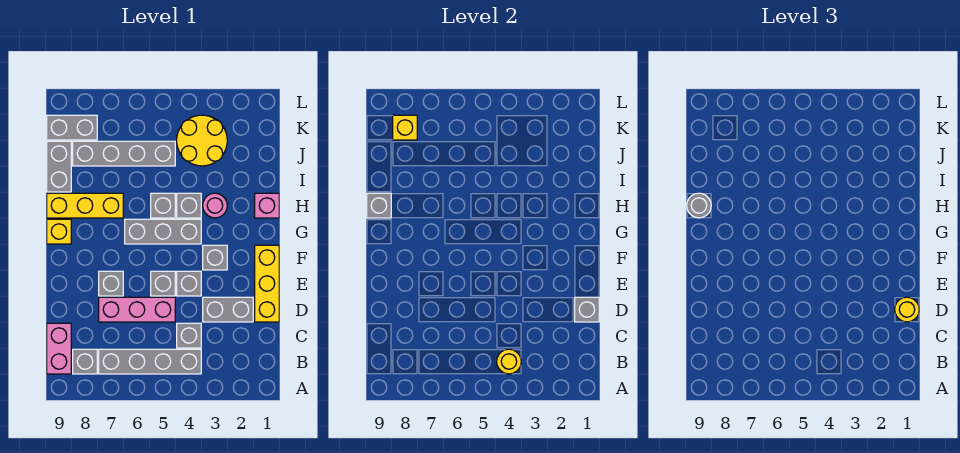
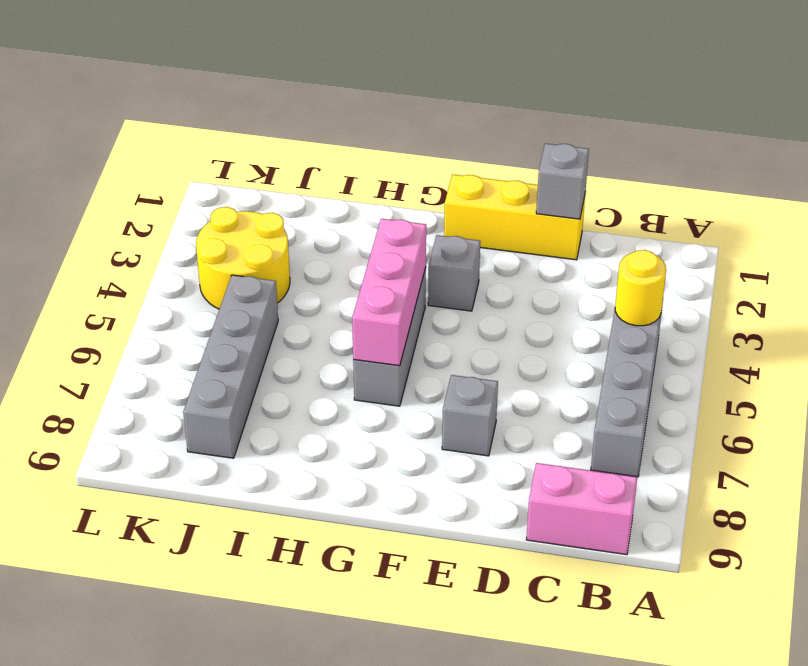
pink 1x3 brick [352,219,426,366] -> pink 1x3 brick moved to [99,297,175,322]
none -> grey 1x1 brick [73,349,97,374]
none -> grey 1x1 brick [177,323,201,348]
none -> grey 1x2 brick [203,297,253,322]

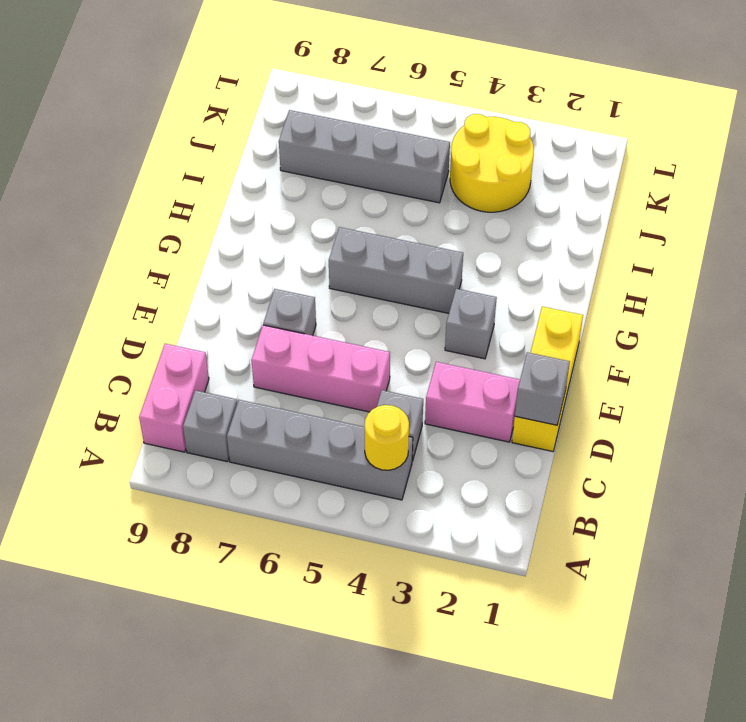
pink 1x2 brick [425,362,520,442] -> grey 1x2 brick [203,297,253,322]
none -> grey 1x1 brick [177,271,201,296]
none -> grey 1x1 brick [151,271,175,296]
none -> yellow 1x1 brick [47,219,71,244]

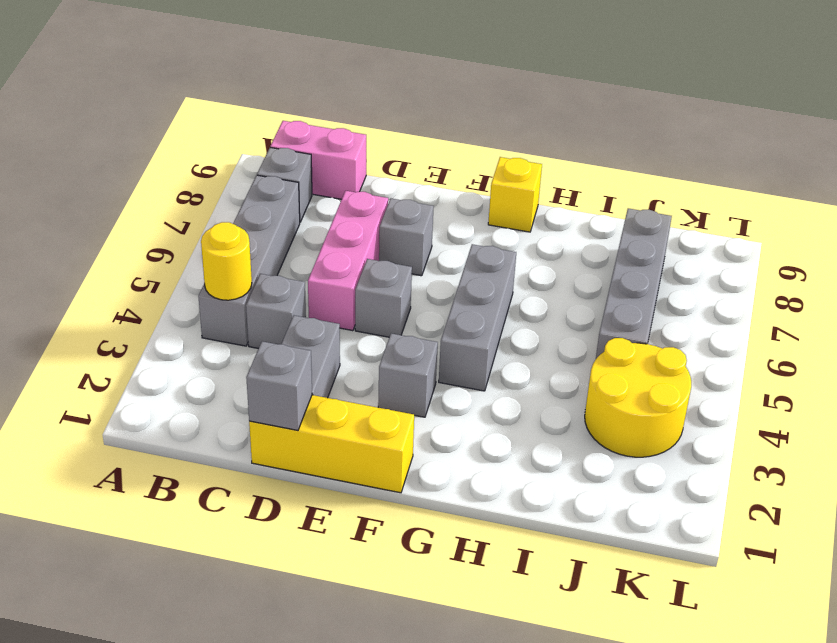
none -> grey 1x1 brick [177,271,201,296]
none -> pink 1x1 brick [255,193,279,218]
none -> pink 1x1 round brick [203,193,227,218]

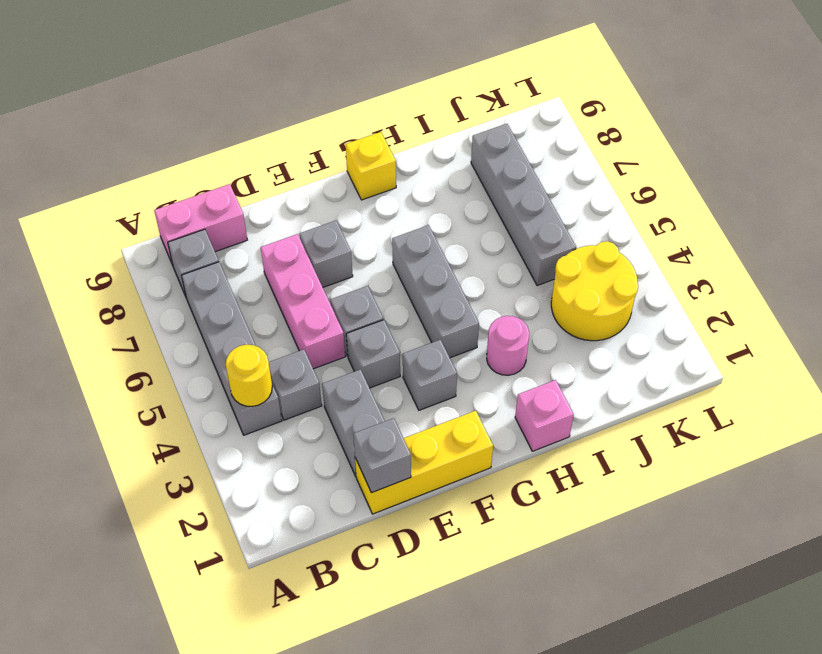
none -> grey 1x1 brick [177,193,201,218]
none -> grey 1x1 brick [151,193,175,218]
none -> yellow 1x3 brick [47,193,123,218]

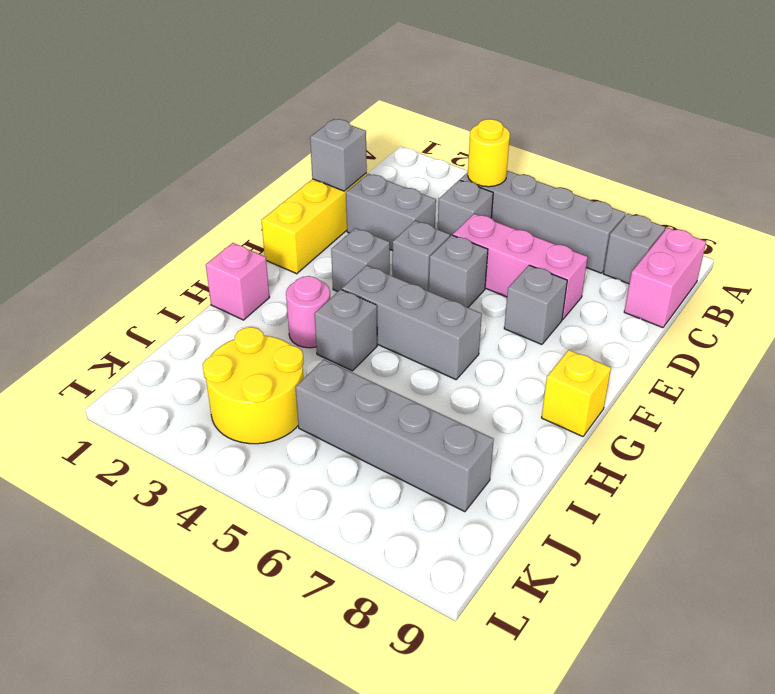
none -> grey 1x1 brick [151,193,175,218]
none -> yellow 1x3 brick [47,193,123,218]
none -> grey 1x2 brick [47,141,71,192]

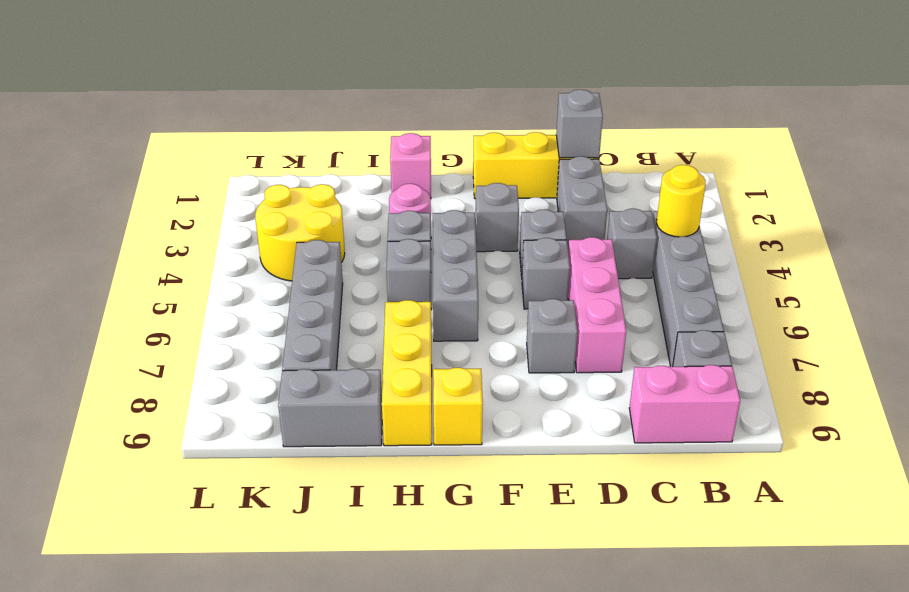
none -> grey 1x2 brick [47,115,97,140]
none -> grey 1x1 brick [367,193,391,218]
none -> yellow 1x1 brick [393,115,417,140]

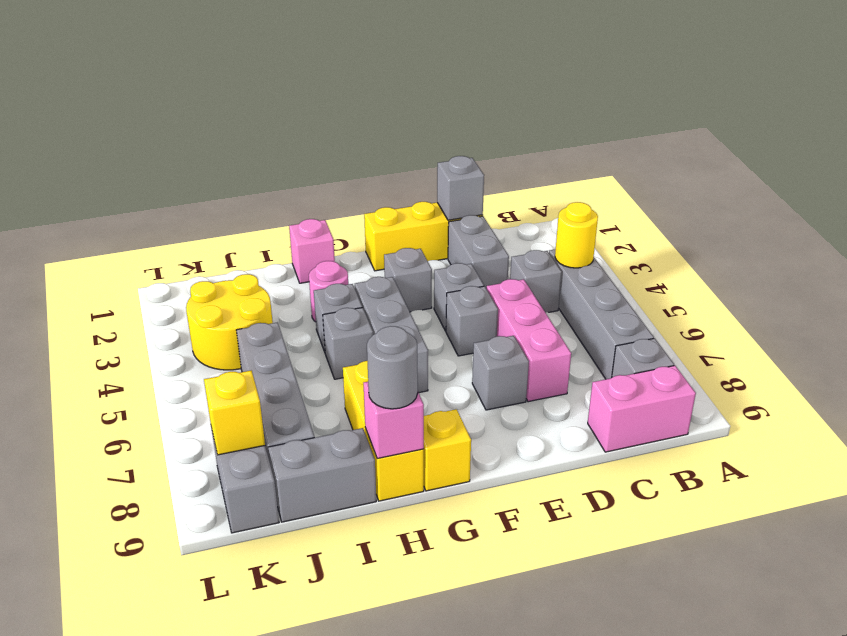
pink 1x1 brick [363,382,424,458] -> grey 1x1 brick [367,193,391,218]
none -> yellow 1x1 round brick [895,297,919,322]

